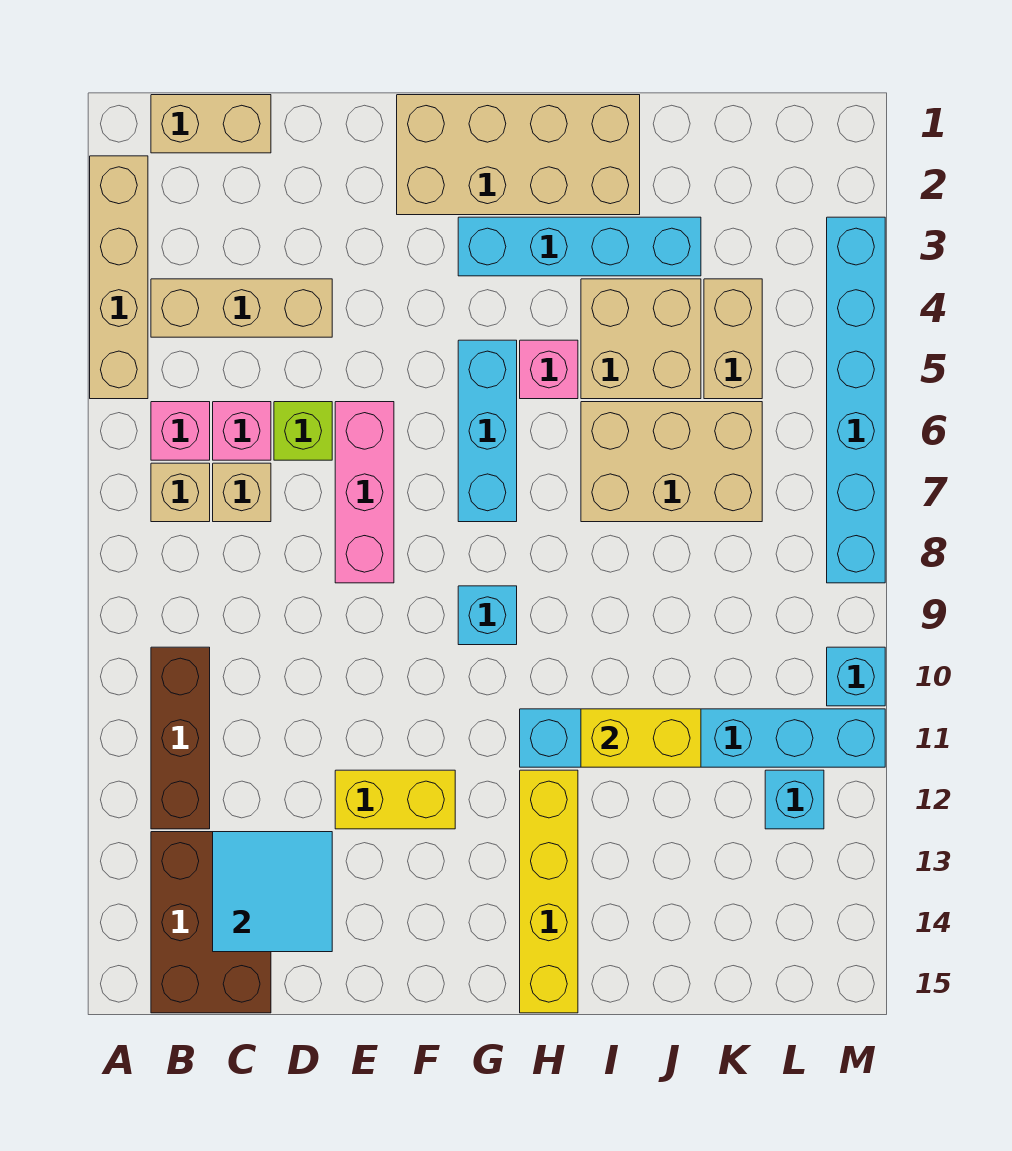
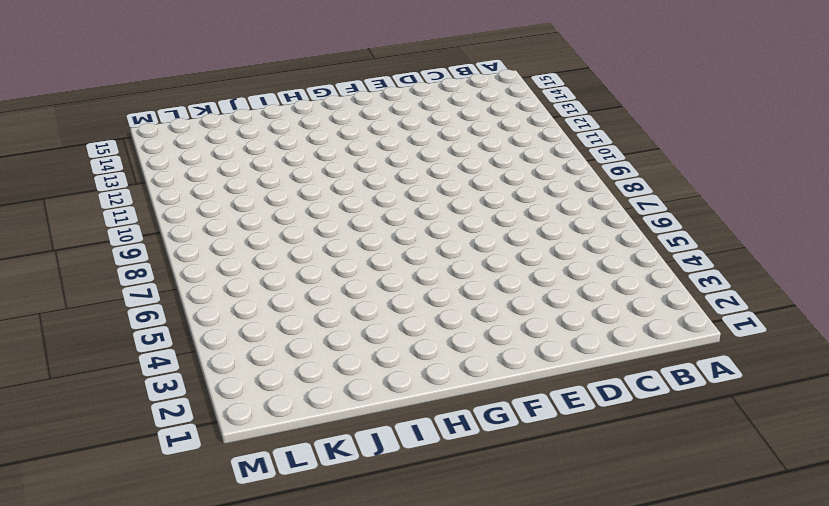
none -> tan 1x4 brick [90,156,148,399]
none -> tan 1x2 brick [151,95,271,153]
none -> tan 1x3 brick [151,279,332,337]

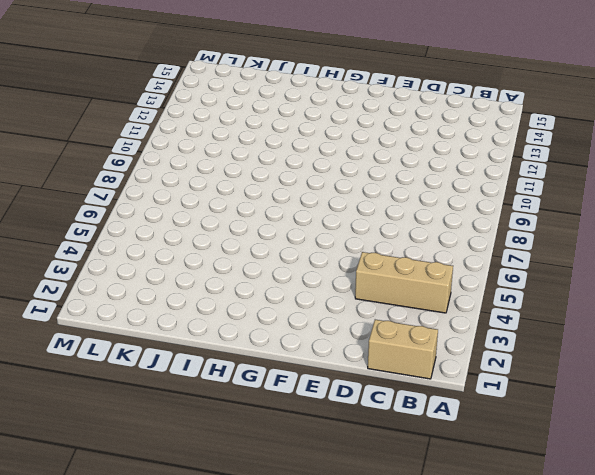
none -> tan 1x4 brick [90,156,148,399]
none -> pink 1x1 brick [151,402,210,460]
none -> tan 1x1 brick [151,463,210,522]

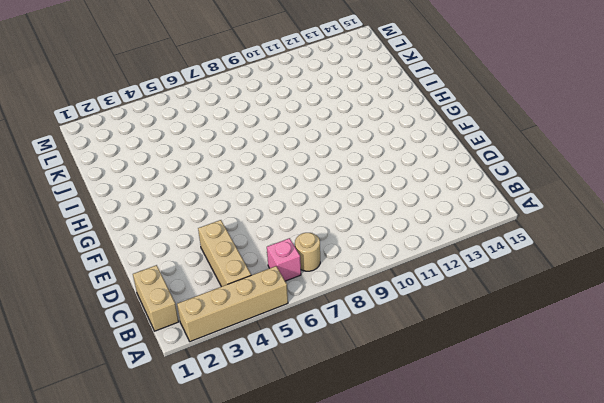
tan 1x1 round brick [295,233,320,271] -> tan 1x1 brick [151,463,210,522]
none -> brown 1x3 brick [151,647,210,829]
none -> brown 2x3 brick [151,832,271,1013]
none -> pink 1x1 brick [213,402,271,460]

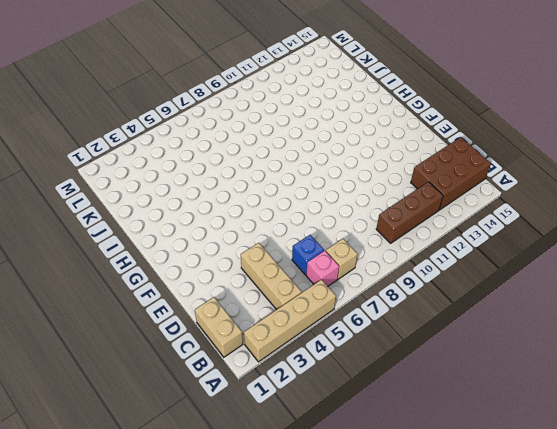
blue 1x1 brick [292,235,324,275] -> pink 1x1 brick [213,402,271,460]
none -> tan 1x1 brick [213,463,271,522]
none -> lime 1x1 brick [274,402,332,460]
none -> pink 1x3 brick [335,402,394,583]

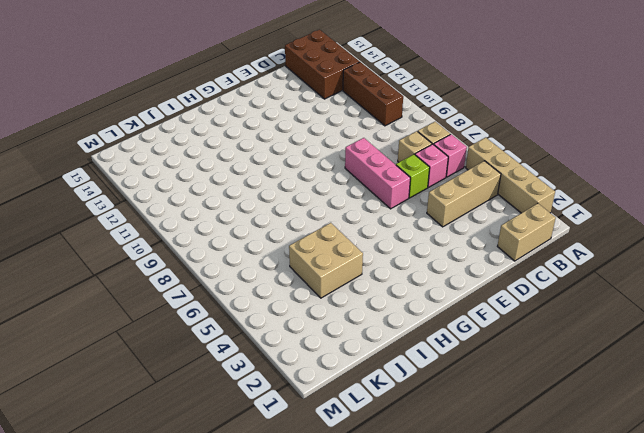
none -> yellow 1x2 brick [335,770,455,829]
none -> tan 2x4 brick [397,95,640,215]
none -> cyan 1x4 brick [458,217,701,276]

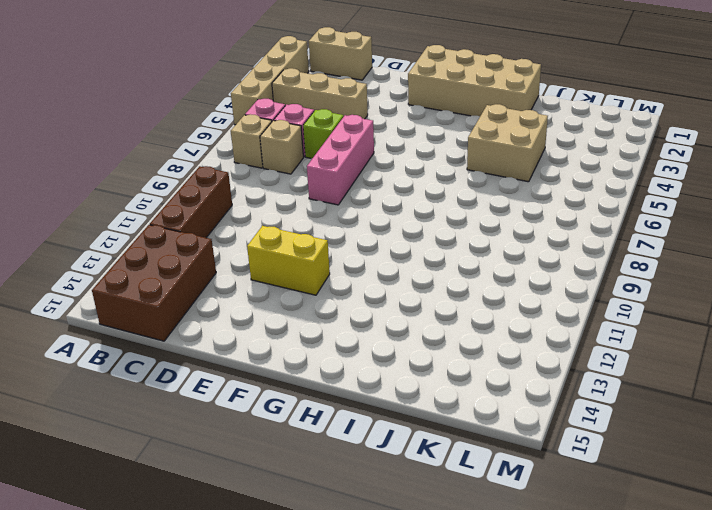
none -> cyan 1x4 brick [458,217,701,276]
none -> cyan 1x3 brick [458,340,517,522]
none -> cyan 1x1 brick [458,586,517,645]

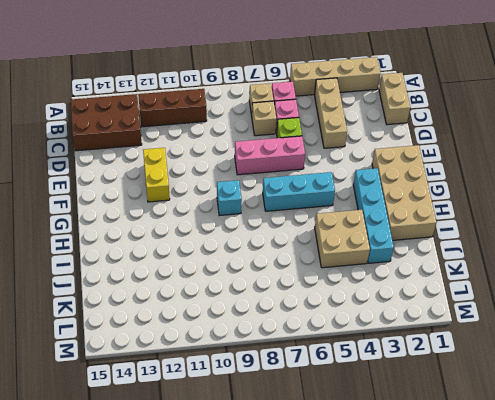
none -> pink 1x1 brick [520,340,578,399]
none -> cyan 1x6 brick [520,709,885,767]
none -> yellow 1x4 brick [520,770,578,1013]

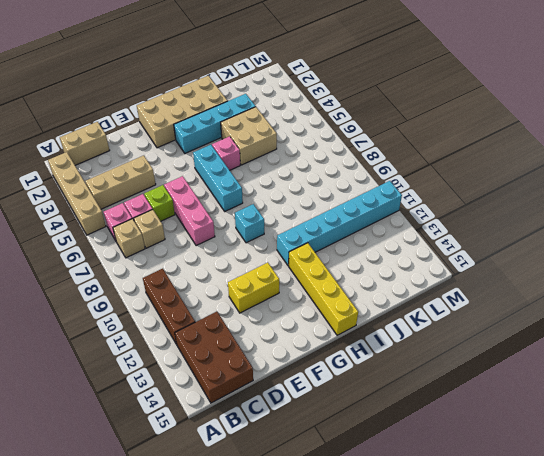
none -> tan 2x3 brick [581,402,762,522]
none -> tan 1x2 brick [704,279,762,399]
none -> cyan 1x1 brick [765,770,824,829]

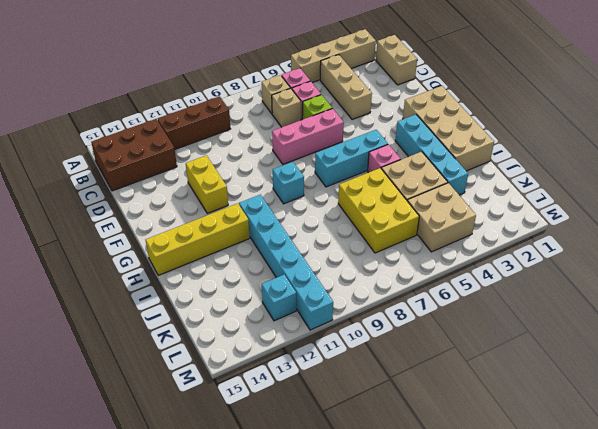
yellow 2x3 brick [338,168,419,253] -> tan 2x3 brick [581,402,762,522]
tan 2x2 brick [407,183,476,252] -> tan 1x2 brick [704,279,762,399]
none -> cyan 1x6 brick [827,217,885,583]
none -> cyan 1x1 brick [827,647,885,706]
none -> cyan 2x2 tile [213,832,332,952]

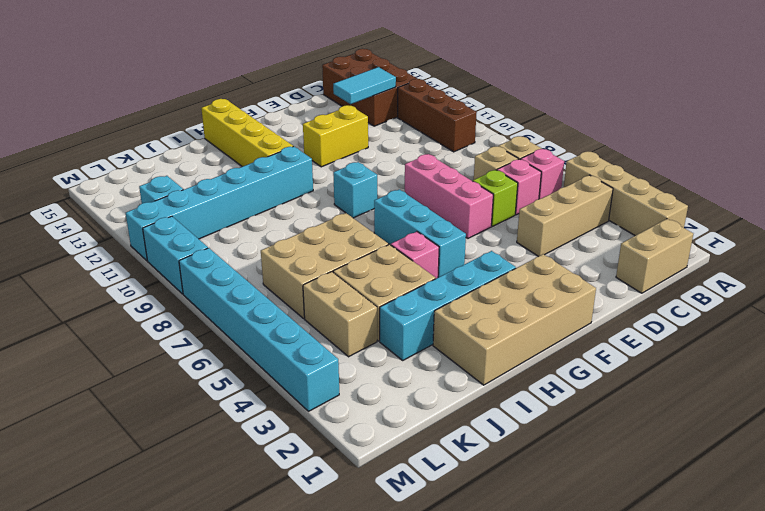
cyan 1x2 tile [333,67,396,104] -> cyan 2x2 tile [213,832,332,952]
cyan 1x2 brick [143,216,208,294] -> cyan 1x1 brick [827,647,885,706]
none -> yellow 1x2 brick [581,709,701,767]

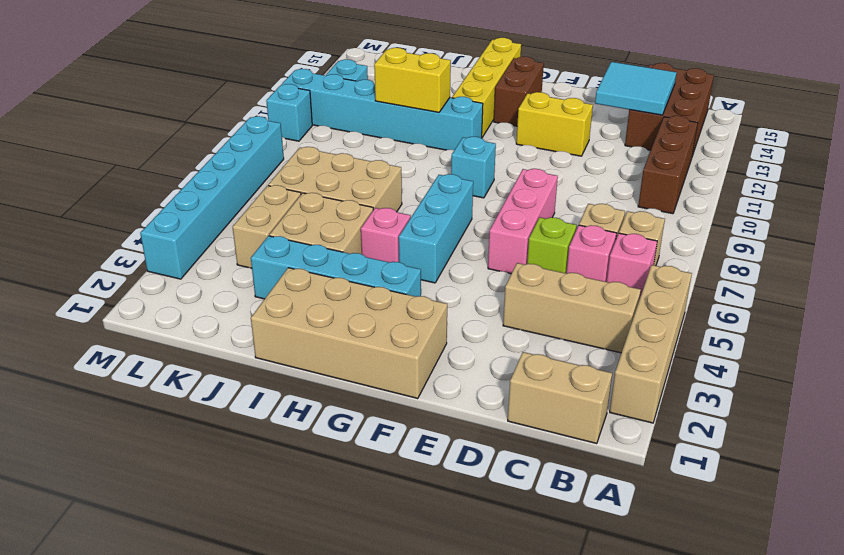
brown 1x2 brick [494,57,544,126] -> none

